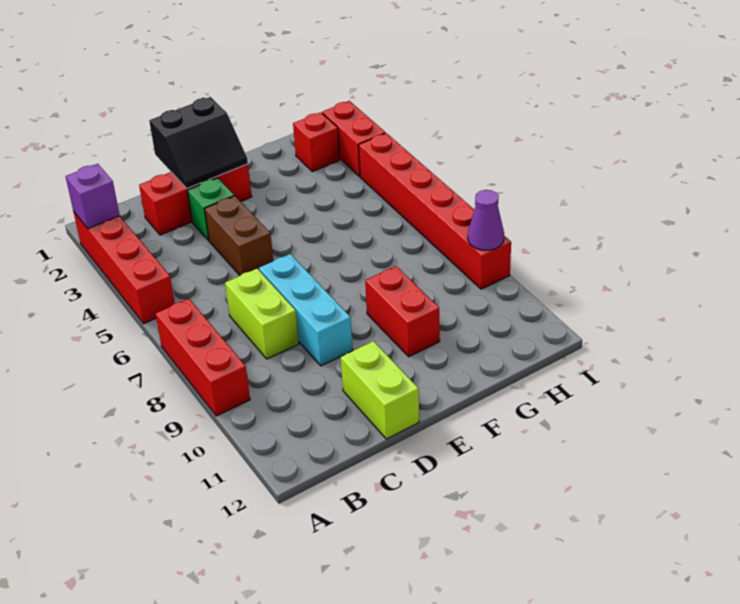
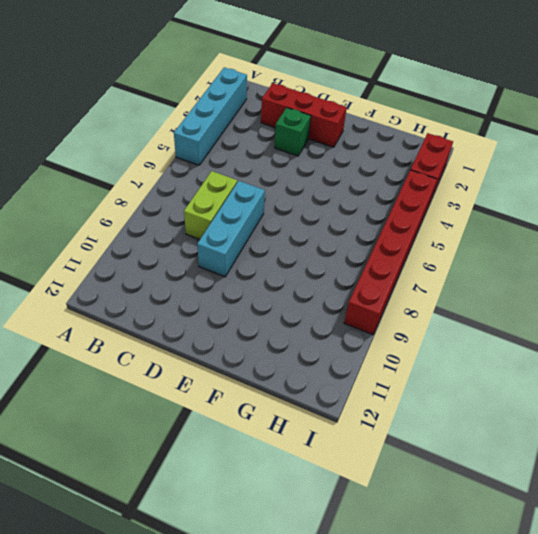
cyan 1x4 brick [174,67,247,165] -> red 1x4 brick [73,211,175,323]
none -> red 1x3 brick [155,299,250,416]
none -> brown 1x2 brick [205,196,273,275]
none -> lime 1x2 brick [341,341,419,439]

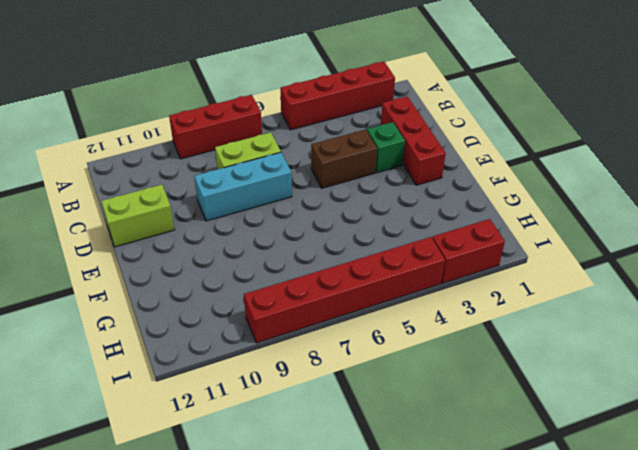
none -> red 1x2 brick [365,266,440,357]
none -> red 1x1 brick [293,112,340,172]
none -> purple 1x1 brick [66,164,120,229]

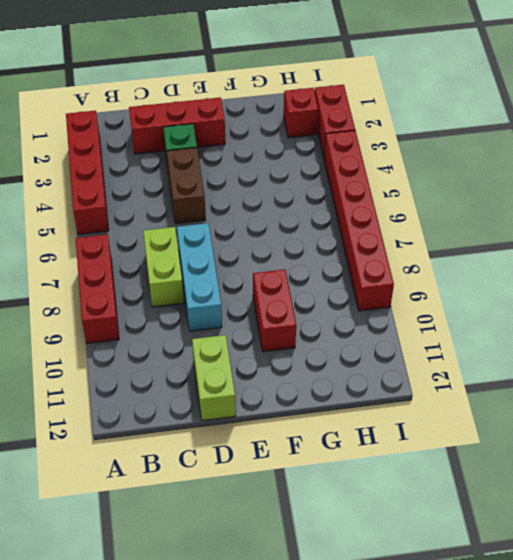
none -> purple 1x1 brick [66,164,120,229]
none -> black 2x2 slope [149,97,248,188]
none -> purple 1x1 cone [468,190,504,250]

